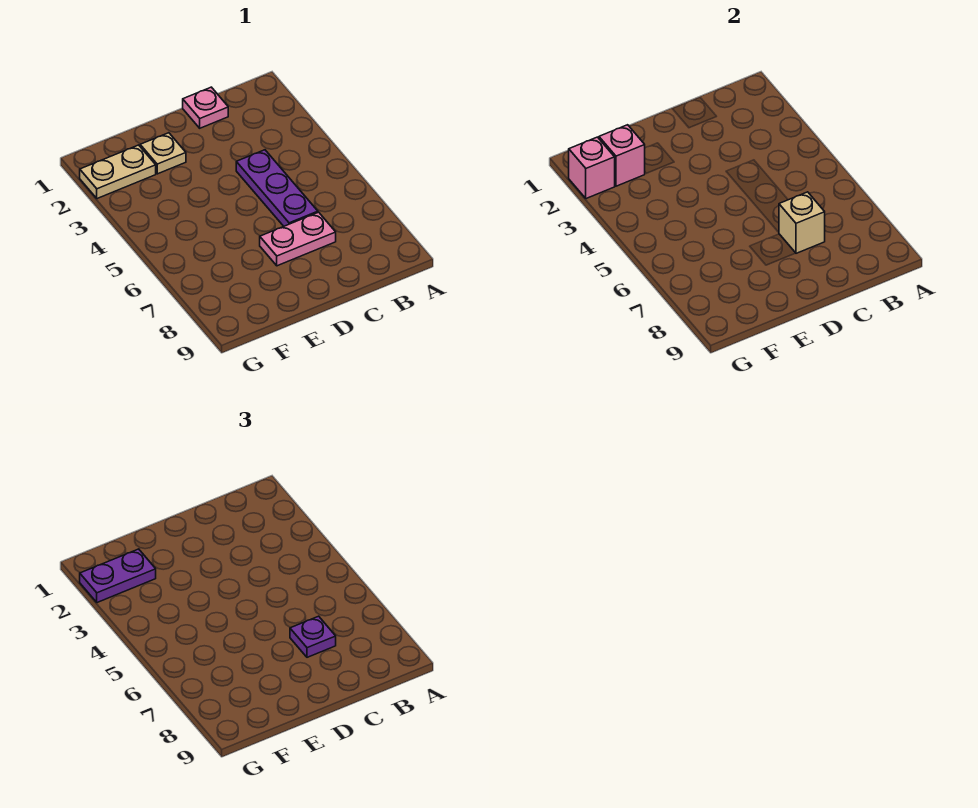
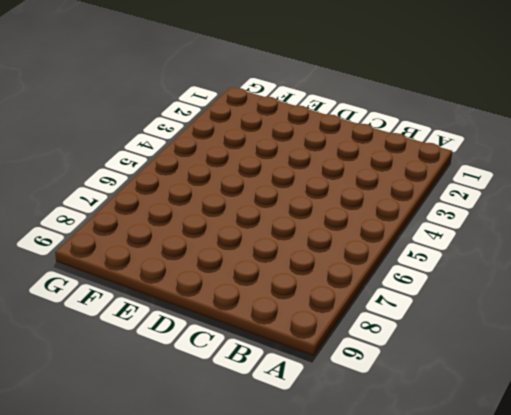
none -> pink 1x1 plate [183,87,228,128]
none -> purple 1x3 plate [236,150,318,226]

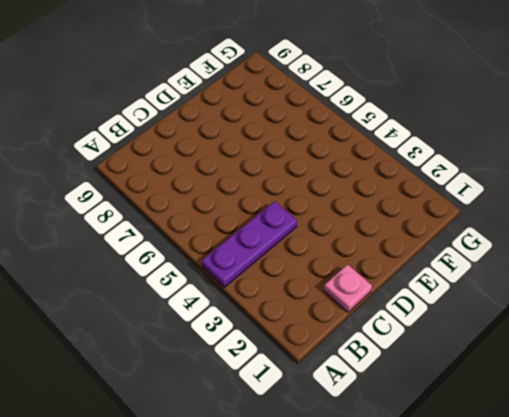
purple 1x3 plate [202,201,297,288] -> purple 1x3 plate turned to [236,150,318,226]
none -> pink 1x2 plate [260,212,336,266]
none -> tan 1x1 plate [140,133,186,174]

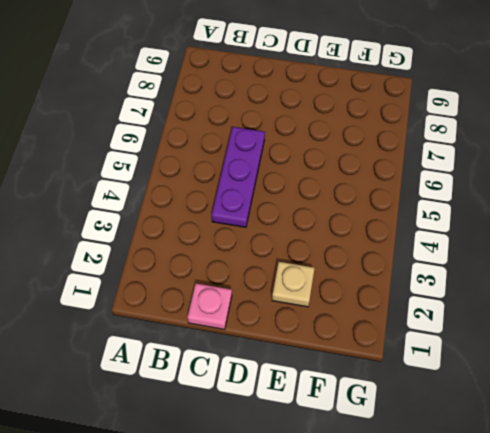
none -> pink 1x2 plate [260,212,336,266]
none -> tan 1x2 plate [80,145,156,199]

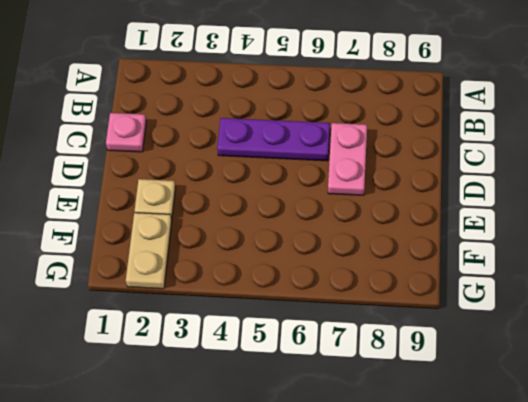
none -> tan 1x1 brick [779,192,825,253]
none -> pink 1x1 brick [599,125,645,186]

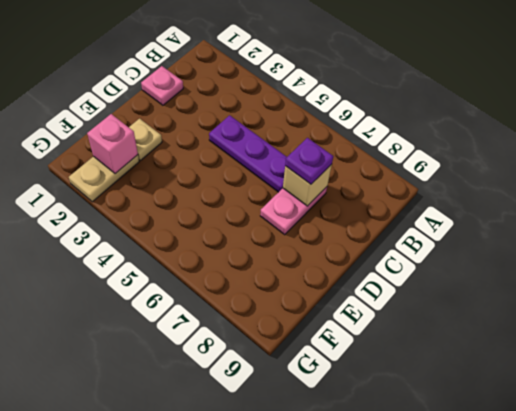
none -> pink 1x1 brick [569,137,615,199]
none -> purple 1x2 plate [80,549,156,603]

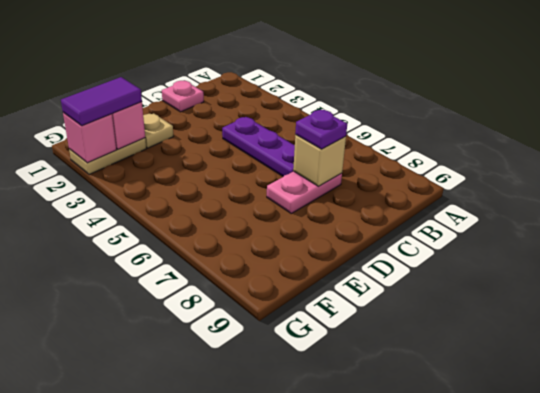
purple 1x2 tile [61,77,142,126] -> purple 1x2 plate [80,549,156,603]

